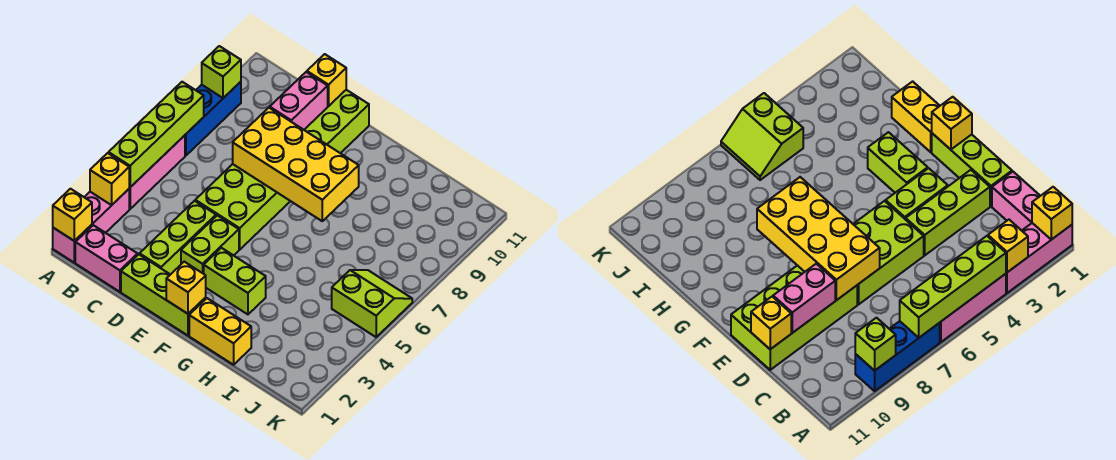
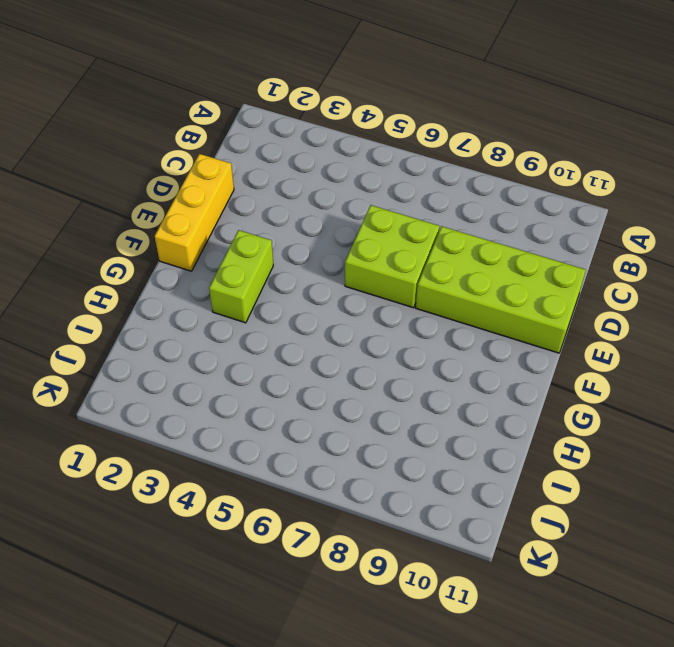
yellow 1x3 brick [155,154,234,271] -> lime 1x3 brick [121,254,206,335]
lime 2x2 brick [345,205,440,308] -> lime 2x3 brick [195,164,290,250]
none -> pink 1x3 brick [53,189,129,262]
none -> pink 1x3 brick [129,135,185,209]
none -> blue 1x3 brick [185,82,241,156]

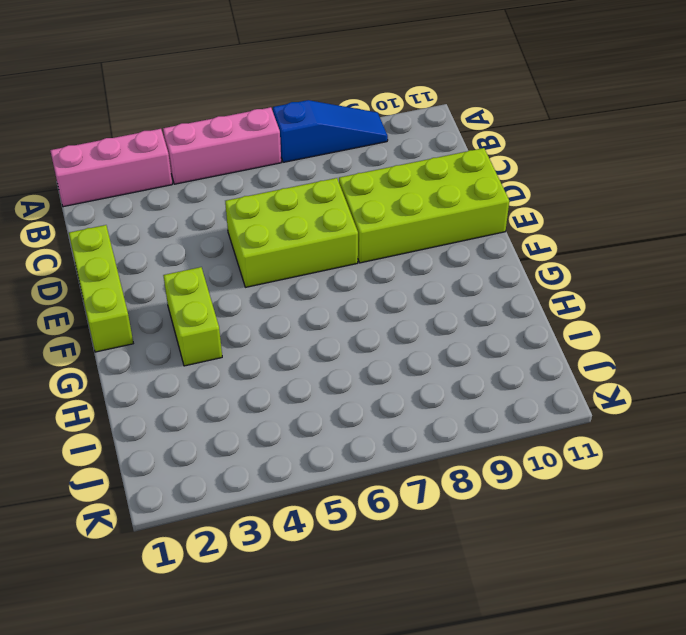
blue 1x3 slope [273,100,388,162] -> blue 1x3 brick [185,82,241,156]
none -> pink 1x2 brick [75,225,138,292]
none -> lime 1x3 brick [140,201,216,275]
none -> lime 1x2 brick [181,215,239,274]

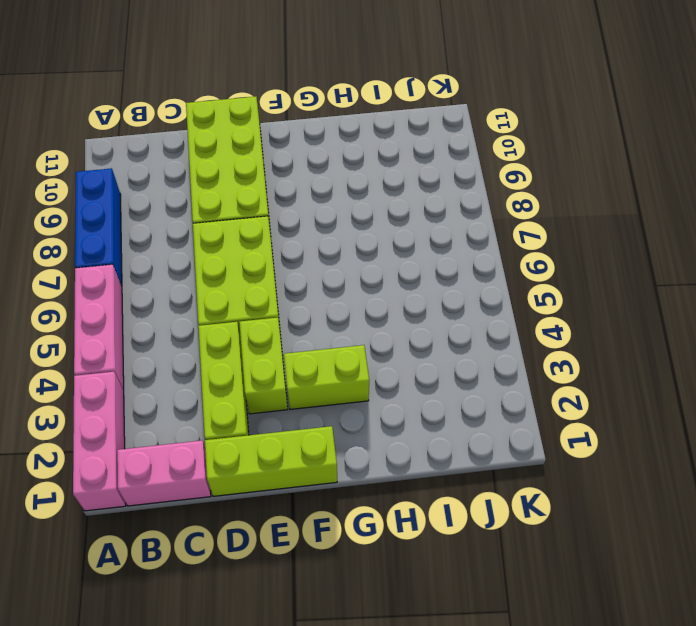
none -> yellow 1x2 brick [189,298,251,365]
none -> lime 2x2 slope [332,270,412,337]
none -> yellow 1x1 brick [53,189,92,241]

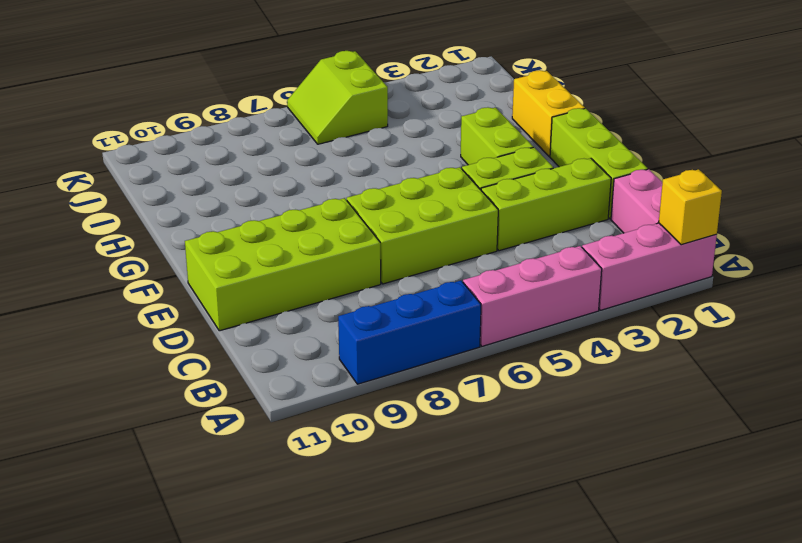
none -> yellow 1x1 brick [90,153,129,205]
none -> lime 1x4 brick [109,82,204,187]
none -> lime 1x1 brick [202,46,241,98]

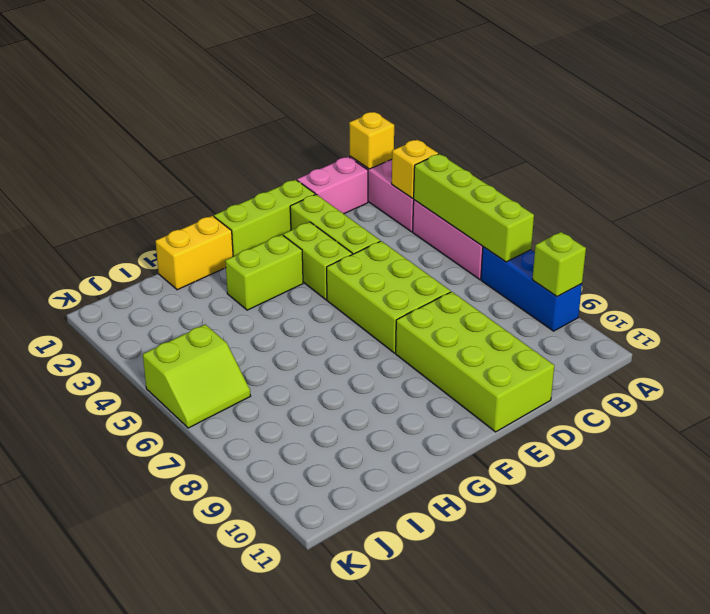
none -> yellow 2x4 brick [233,108,359,221]
none -> pink 1x2 brick [270,72,328,130]
none -> yellow 1x1 brick [307,54,346,106]

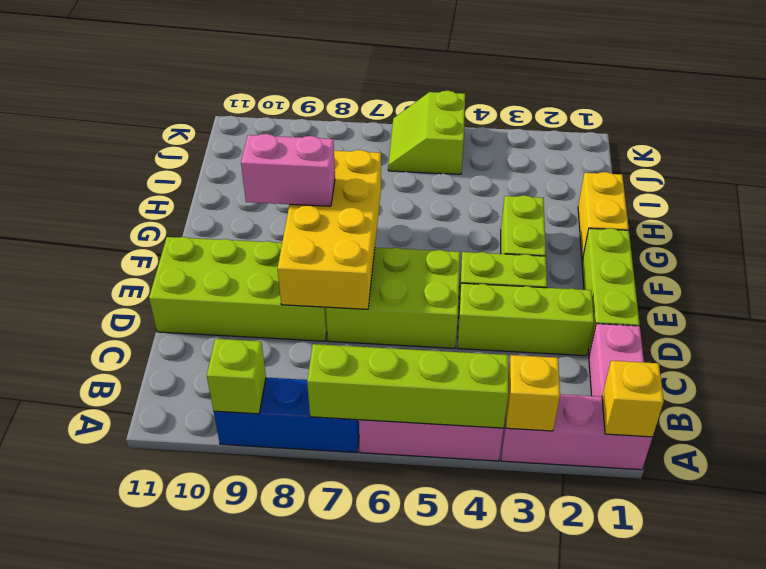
pink 1x2 brick [241,134,335,206] -> pink 1x2 brick moved to [270,72,328,130]
none -> yellow 1x1 brick [307,54,346,106]
none -> yellow 1x1 brick [166,262,206,314]

